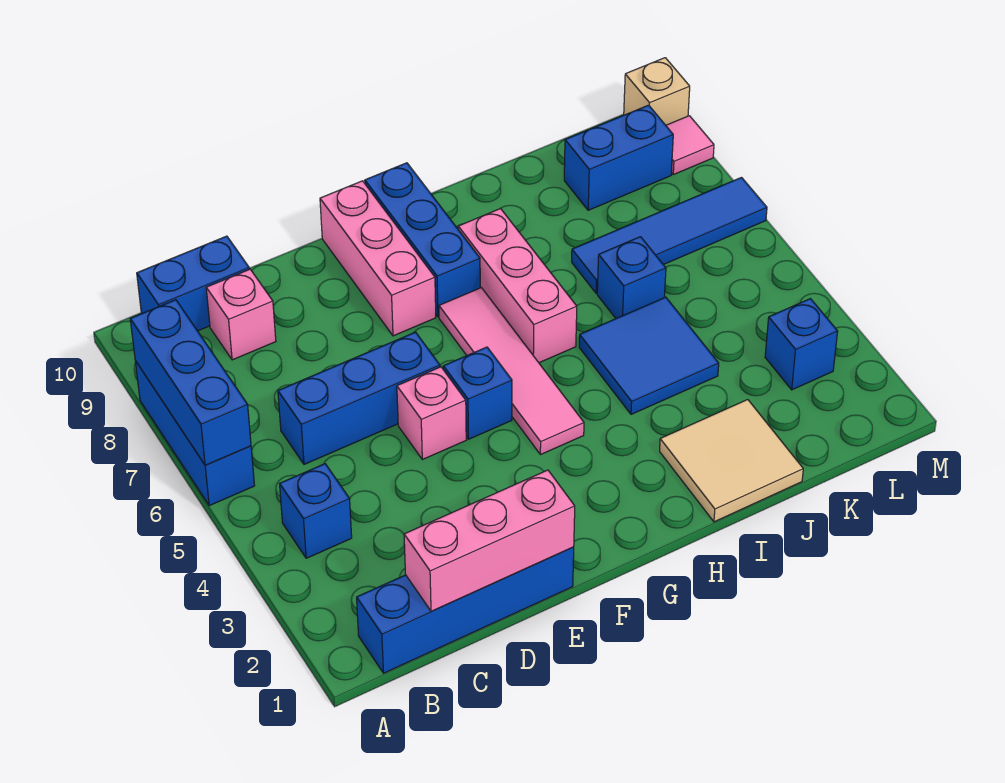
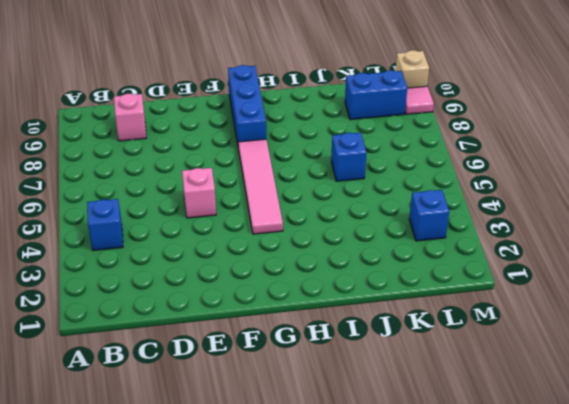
none -> blue 1x3 brick [135,361,255,506]
none -> blue 1x4 brick [357,547,574,673]
none -> blue 1x2 brick [137,236,249,331]

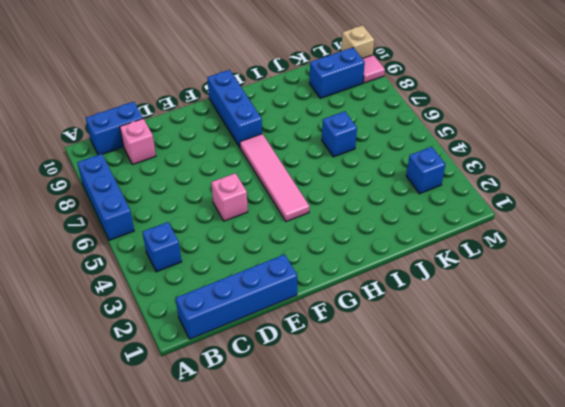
none -> blue 1x3 brick [278,332,440,464]
none -> blue 1x1 brick [443,347,512,439]
none -> pink 1x3 brick [320,181,436,336]

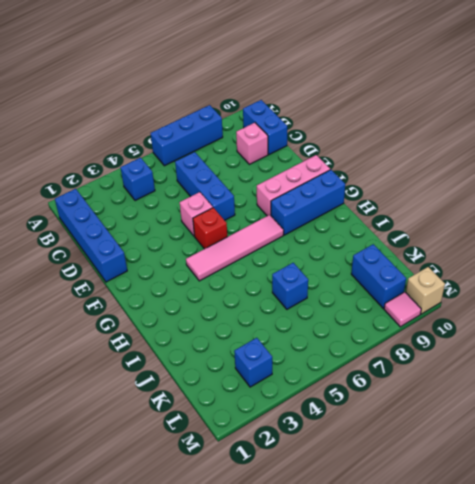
red 1x1 brick [193,208,227,249] -> blue 1x1 brick [443,347,512,439]
none -> pink 1x3 brick [458,208,577,363]
none -> tan 2x2 tile [660,400,803,522]
none -> blue 2x2 tile [579,297,719,414]

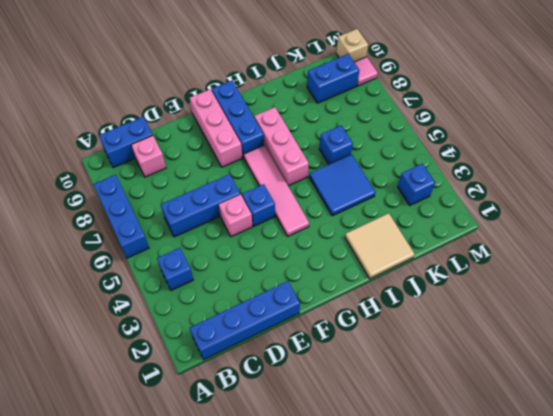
none -> blue 1x4 tile [572,178,767,293]
none -> blue 1x3 brick [130,300,251,465]
none -> pink 1x3 brick [404,470,575,611]

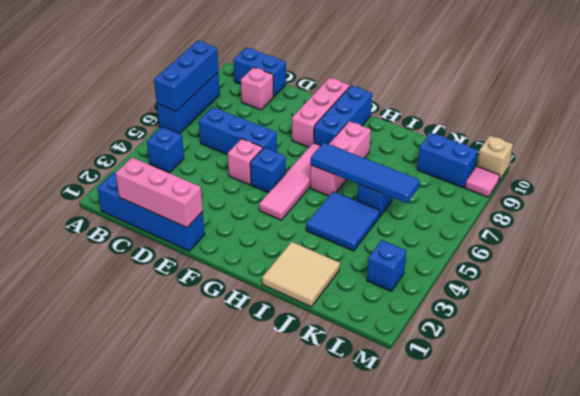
blue 1x4 tile [311,143,420,203] -> blue 1x4 tile moved to [572,178,767,293]

